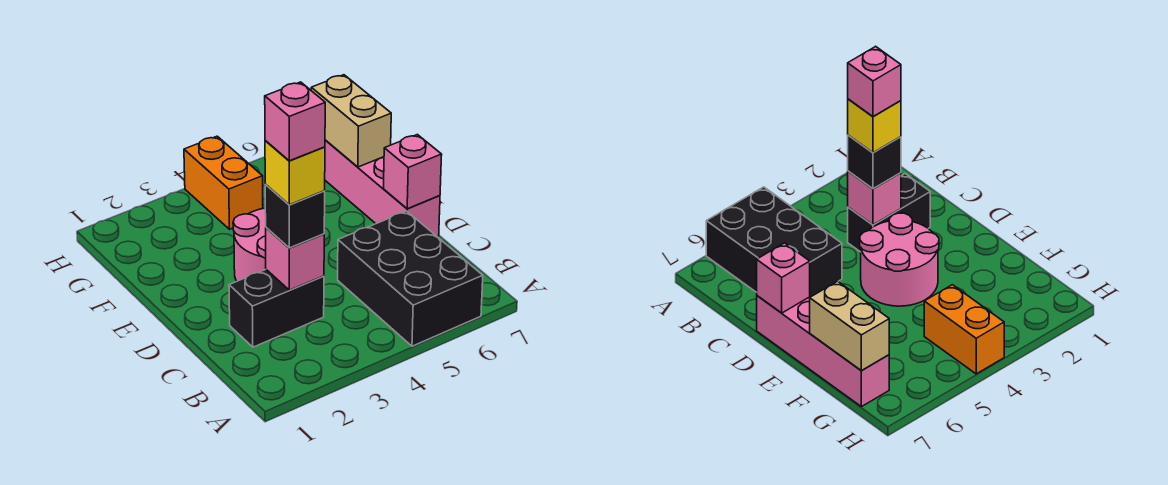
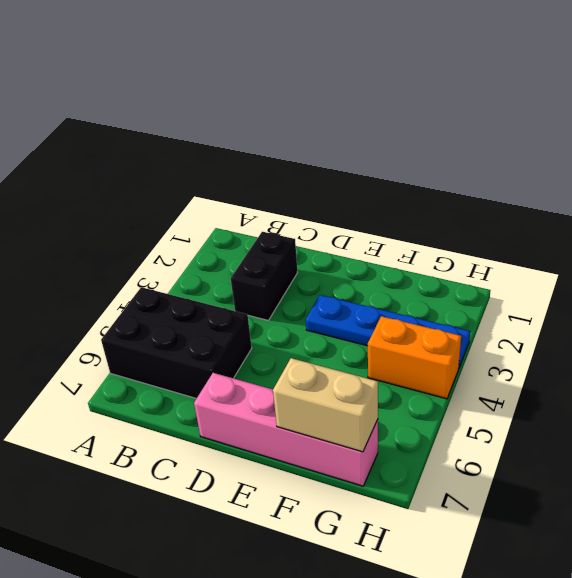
blue 1x4 plate [306,295,470,369] -> pink 2x2 round brick [233,208,266,281]
none -> pink 1x1 brick [266,228,324,290]
none -> pink 1x1 brick [383,135,442,209]

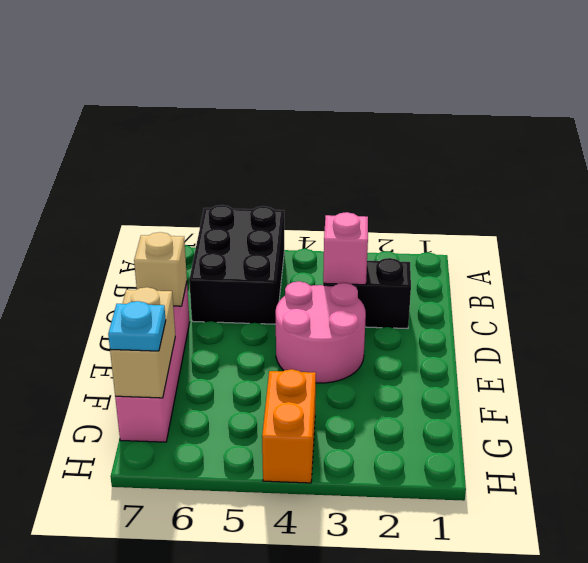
tan 1x1 brick [134,232,187,306] -> pink 1x1 brick [383,135,442,209]
cyan 1x1 plate [108,301,166,351] -> none
none -> black 1x1 brick [265,185,325,248]
none -> yellow 1x1 brick [265,140,325,205]

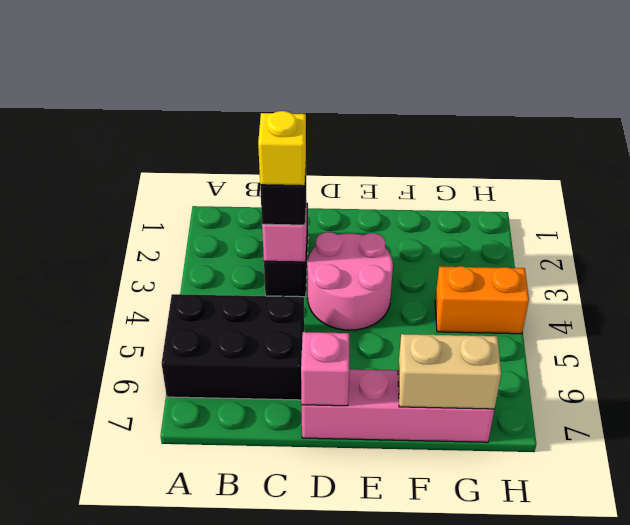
none -> pink 1x1 brick [265,82,325,161]

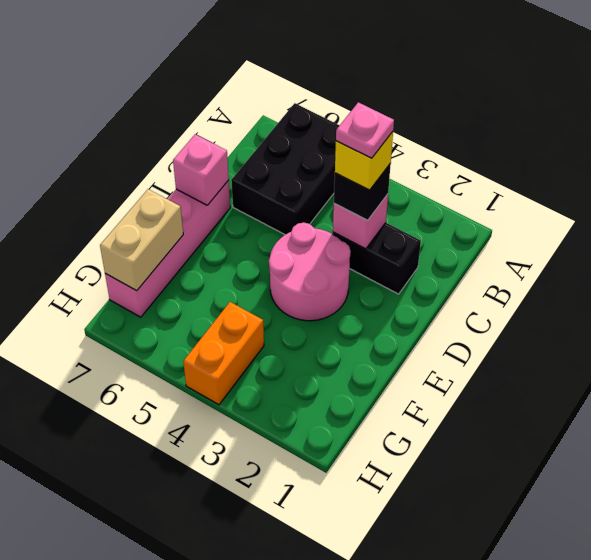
pink 1x1 plate [336,102,394,158] -> pink 1x1 brick [265,82,325,161]

